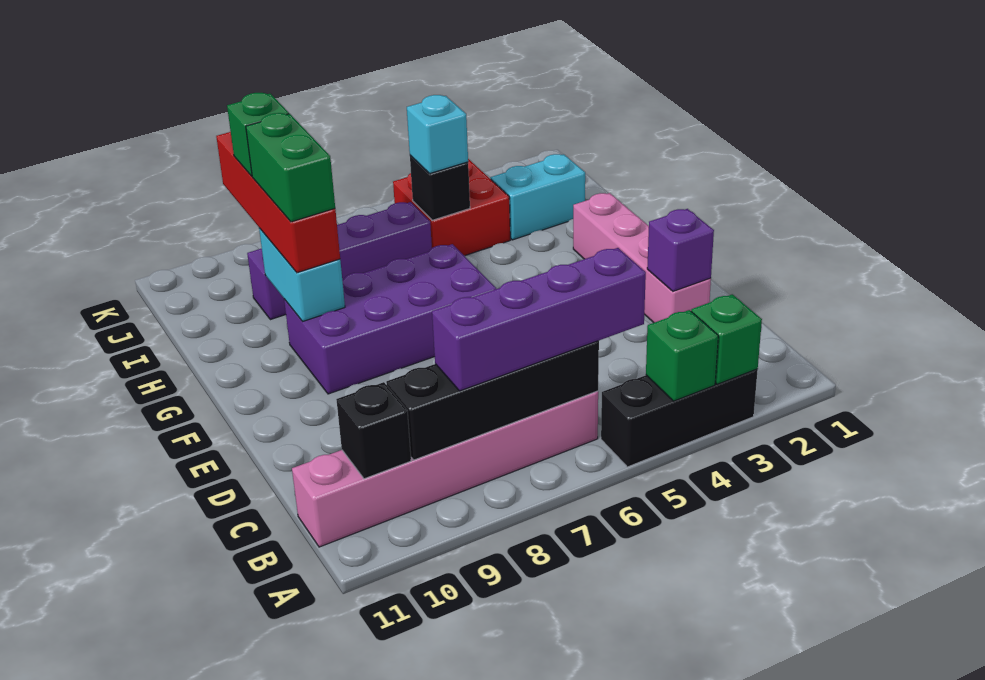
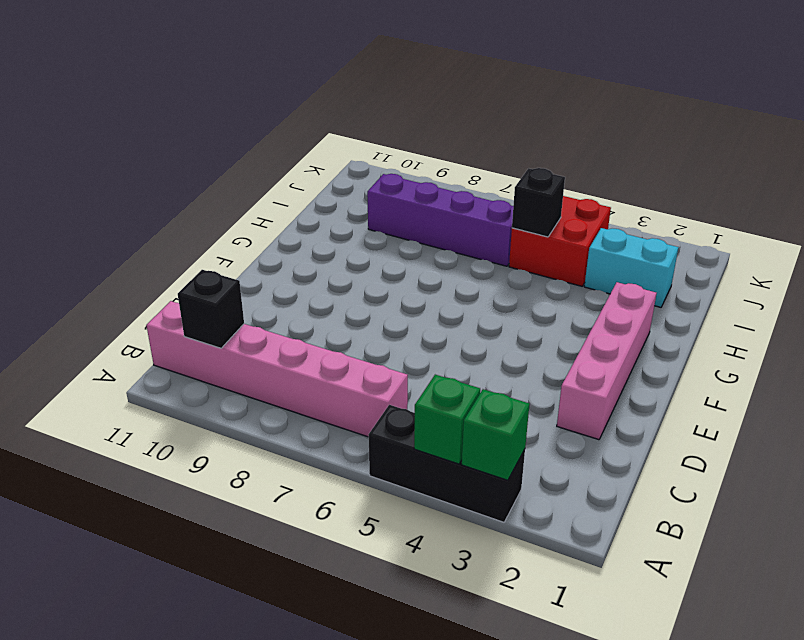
none -> purple 2x4 brick [284,244,496,394]
none -> black 1x4 brick [386,341,599,460]
none -> purple 1x1 brick [647,209,714,291]

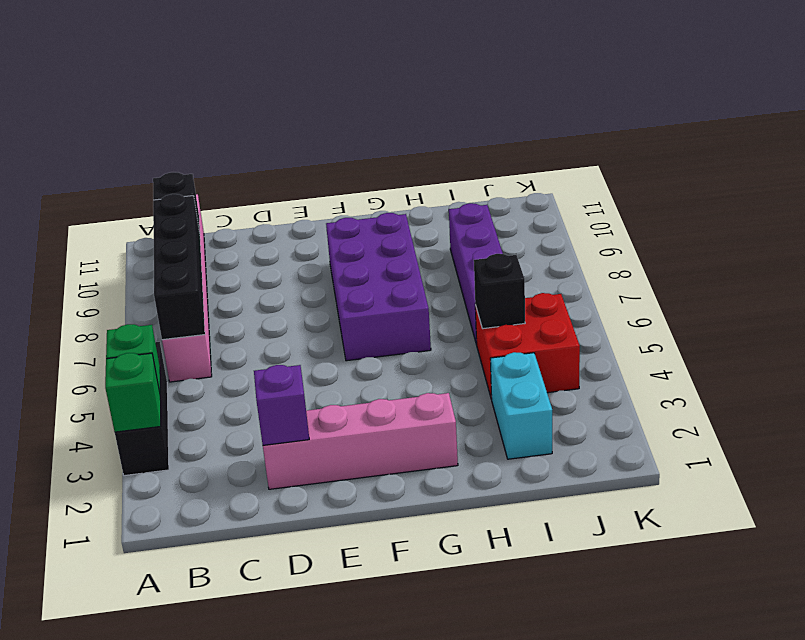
none -> cyan 1x2 brick [259,228,345,321]
none -> purple 1x4 brick [432,248,646,391]
none -> red 1x4 brick [216,131,340,273]

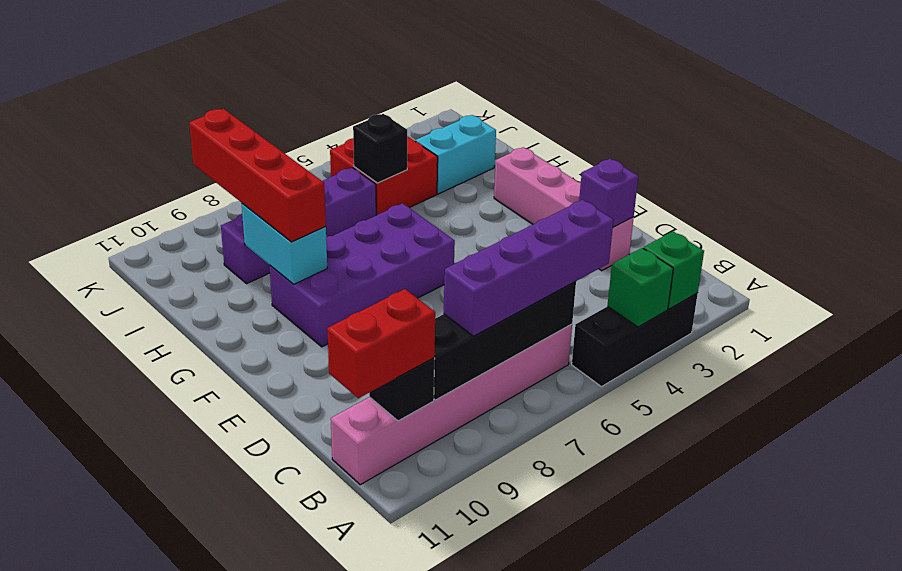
red 1x2 brick [327,289,435,398] -> none
none -> cyan 1x1 brick [407,95,468,174]
none -> green 1x2 brick [246,113,335,222]
none -> green 1x1 brick [227,93,289,176]

